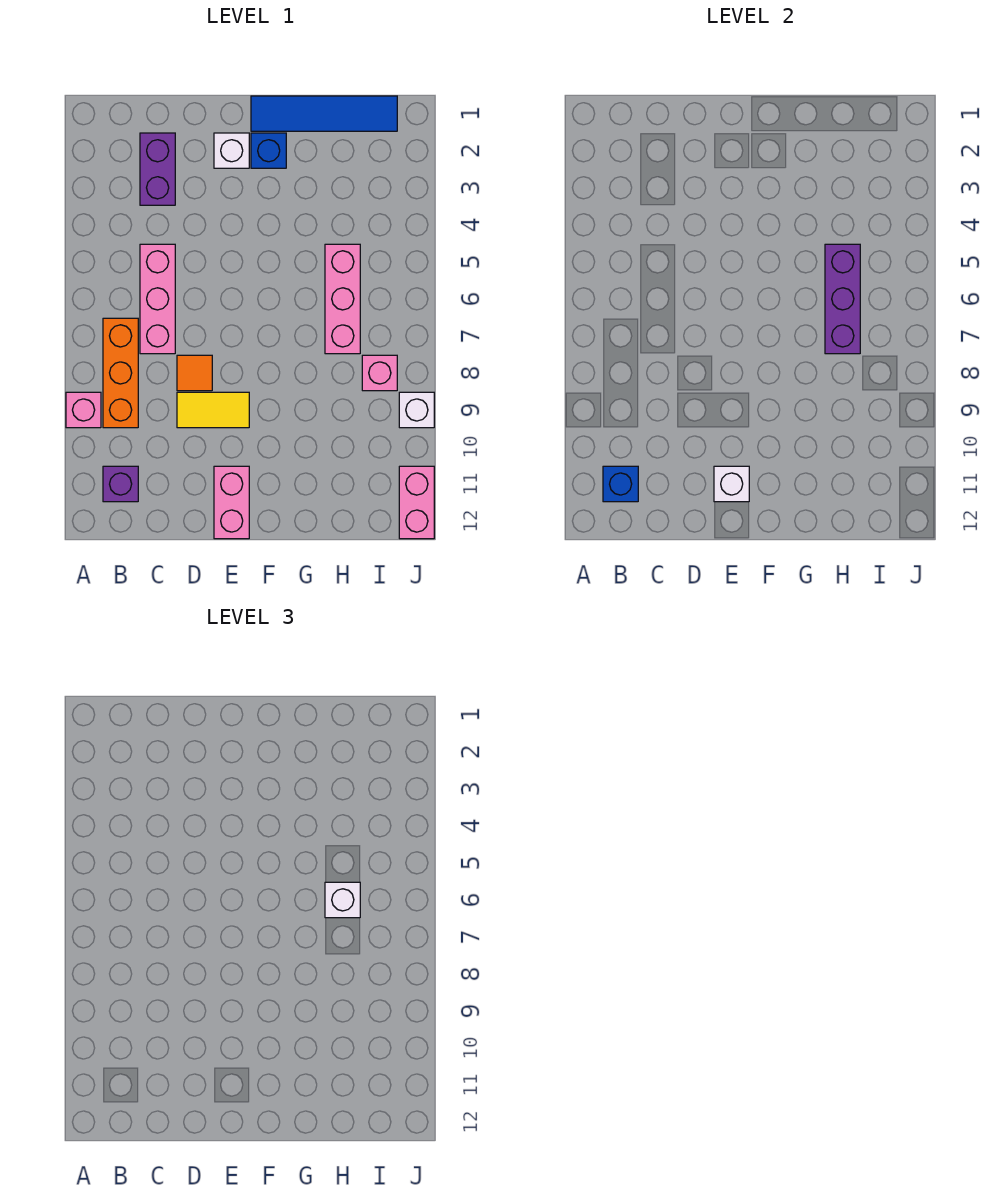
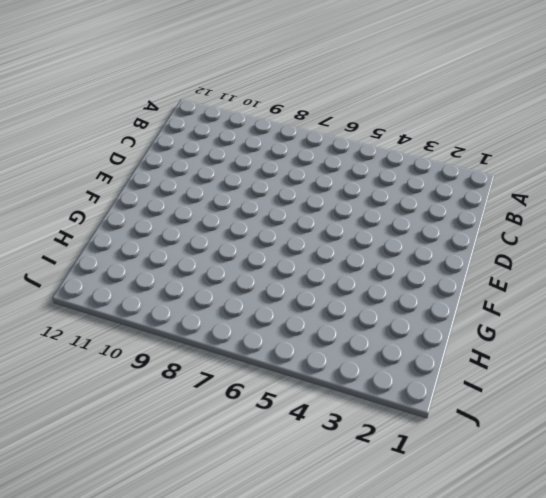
none -> pink 1x1 brick [66,392,101,428]
none -> orange 1x3 brick [103,318,138,428]
none -> purple 1x1 brick [103,466,138,502]

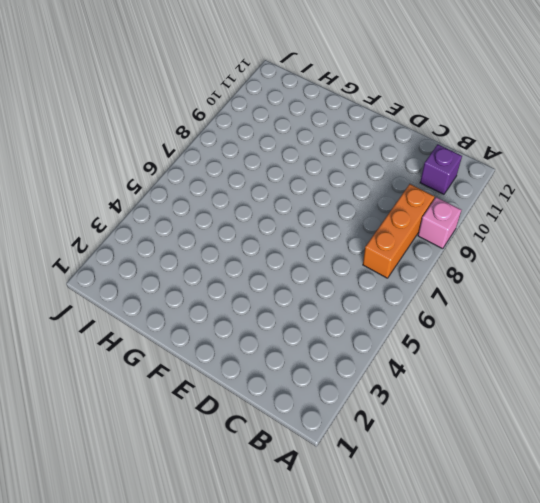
none -> purple 1x2 brick [140,133,175,205]
none -> pink 1x3 brick [140,244,175,354]
none -> orange 1x1 tile [177,355,212,391]

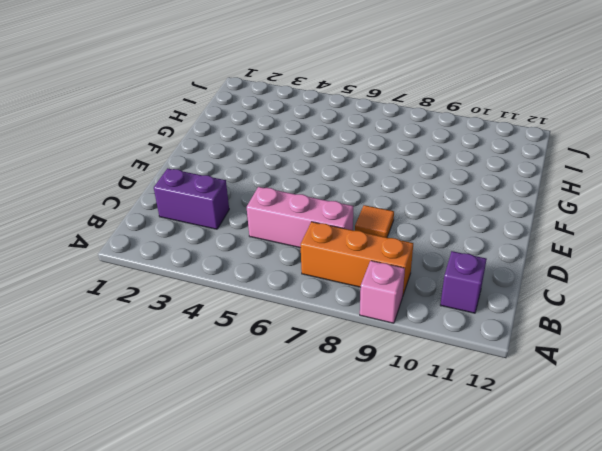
none -> yellow 1x2 tile [177,392,249,428]
none -> white 1x1 brick [214,133,249,168]
none -> pink 1x2 brick [214,466,249,539]

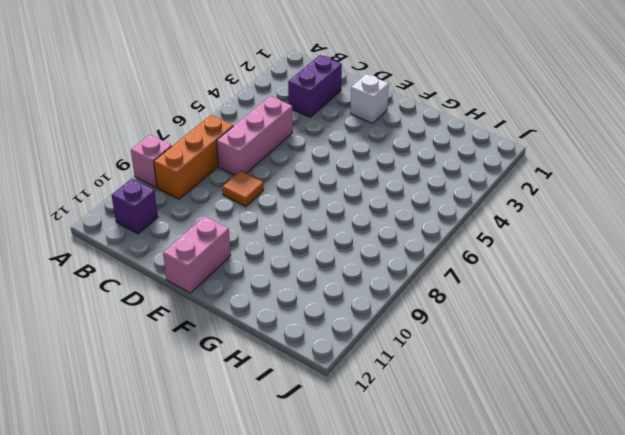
none -> yellow 1x2 tile [177,392,249,428]
none -> blue 1x4 tile [251,96,397,131]
none -> blue 1x1 brick [251,133,286,168]

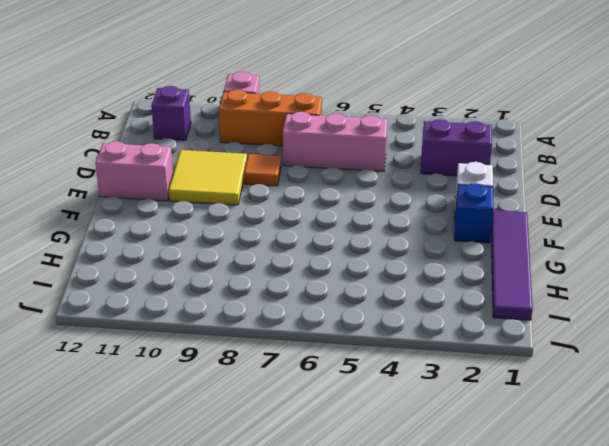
yellow 2x2 tile [169,150,247,205] -> yellow 1x2 tile [177,392,249,428]
purple 1x4 tile [491,210,533,320] -> blue 1x4 tile [251,96,397,131]
none -> pink 1x3 brick [325,244,360,354]
none -> pink 1x1 brick [362,355,397,391]
none -> white 1x1 brick [399,392,434,428]

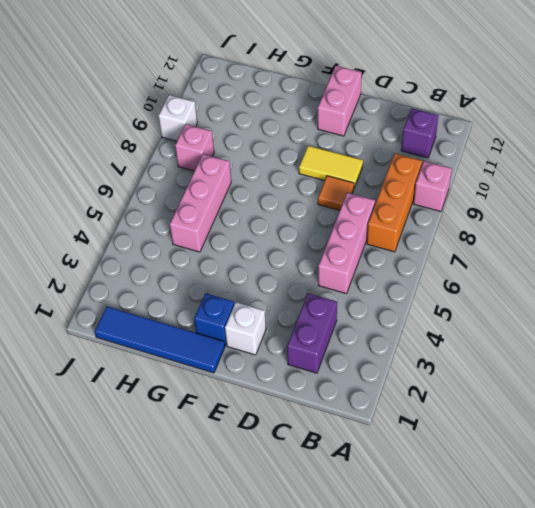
none -> pink 1x2 brick [399,466,434,539]
none -> blue 1x1 brick [603,466,638,502]
none -> white 1x1 brick [714,466,749,502]

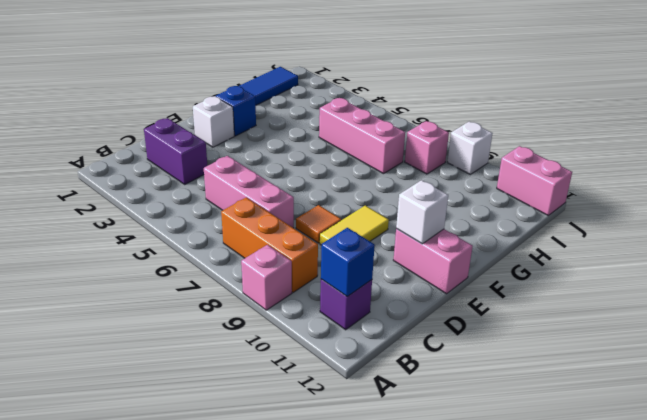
none -> purple 1x3 brick [825,244,860,354]
none -> white 1x1 brick [325,882,360,918]

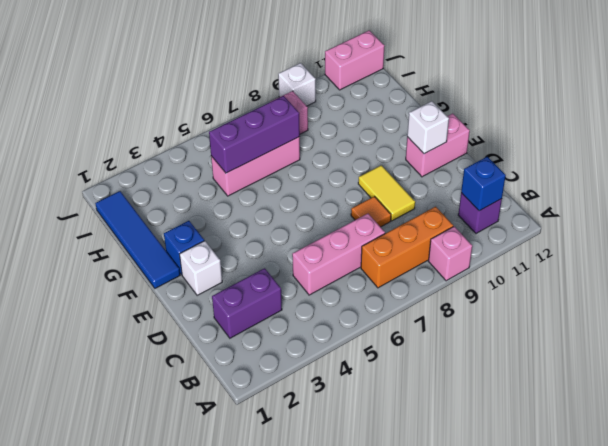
none -> white 1x1 brick [325,882,360,918]

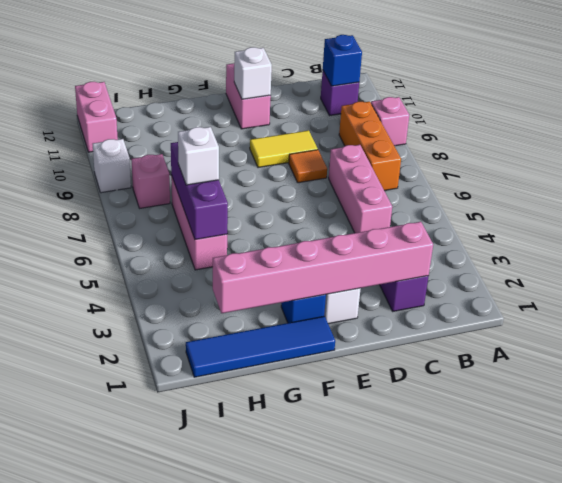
pink 1x6 brick [213,222,433,313] -> none

